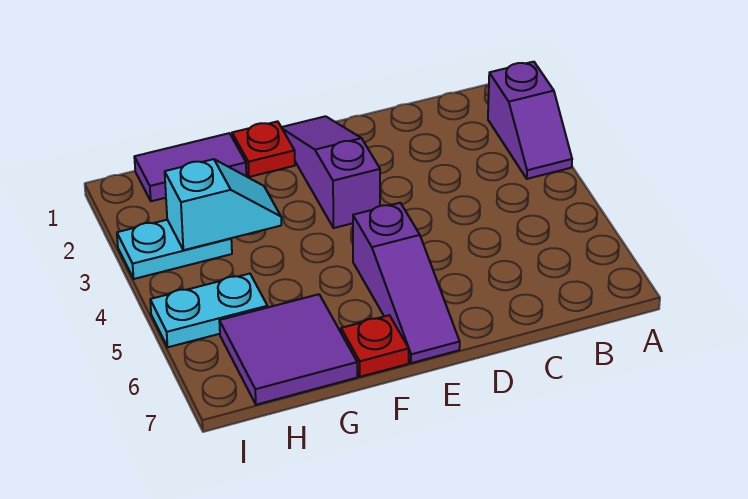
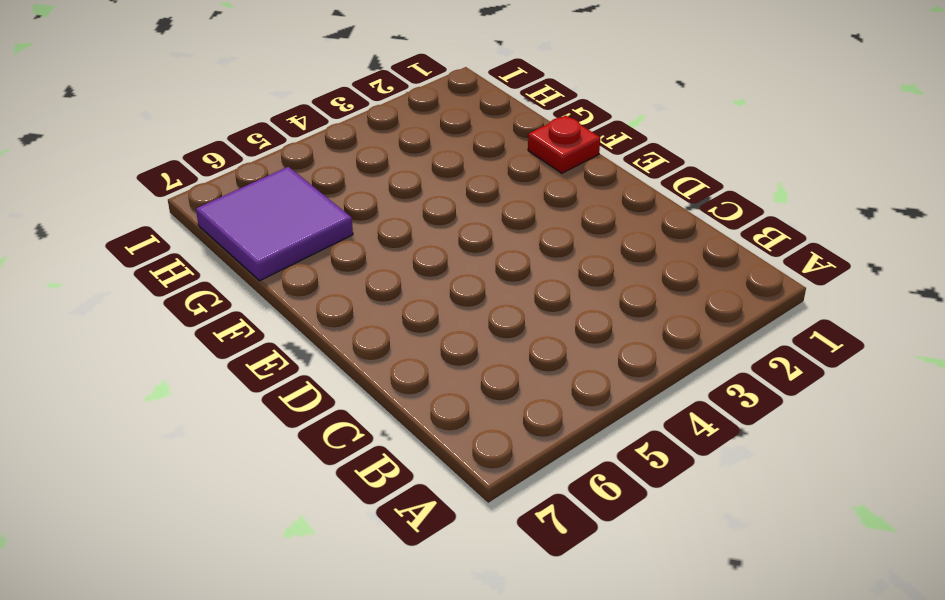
none -> purple 1x2 slope [488,62,572,179]
none -> purple 1x3 slope [281,116,380,228]

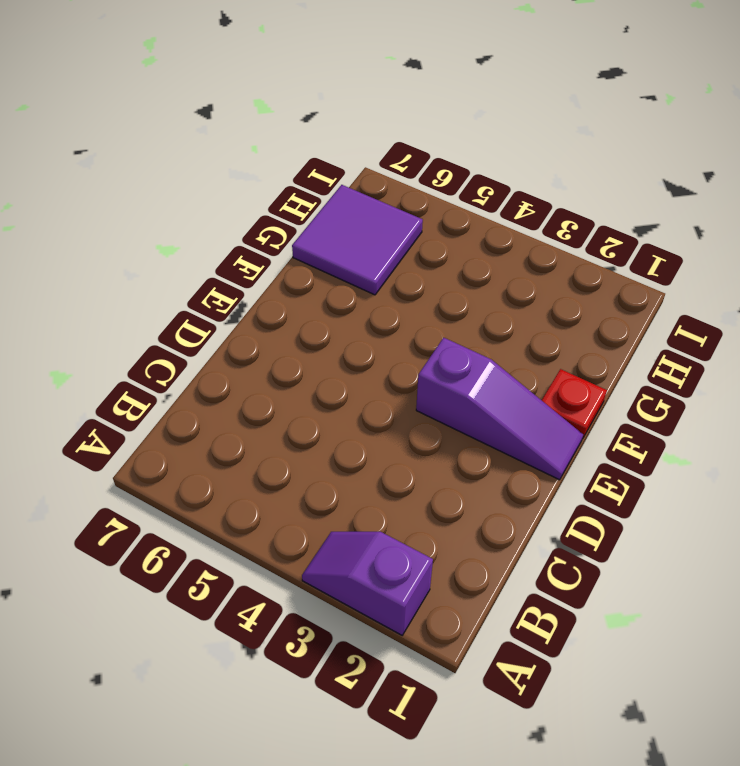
none -> purple 1x3 slope [353,203,460,363]
none -> red 1x1 plate [341,315,409,377]

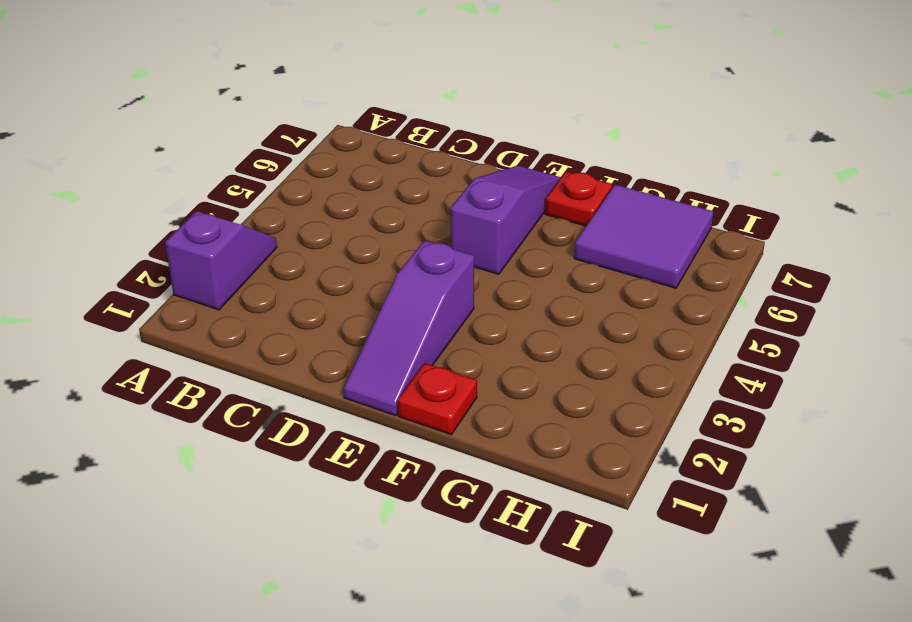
none -> purple 1x2 tile [134,133,246,201]
none -> cyan 1x2 plate [117,220,232,279]

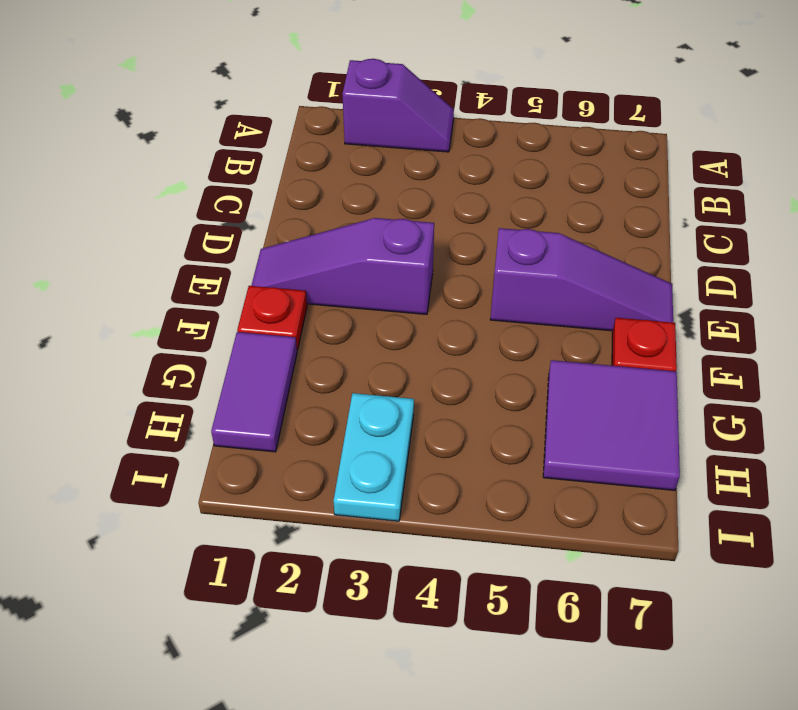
none -> cyan 1x2 plate [150,274,268,347]
none -> cyan 1x2 slope [165,159,281,250]

